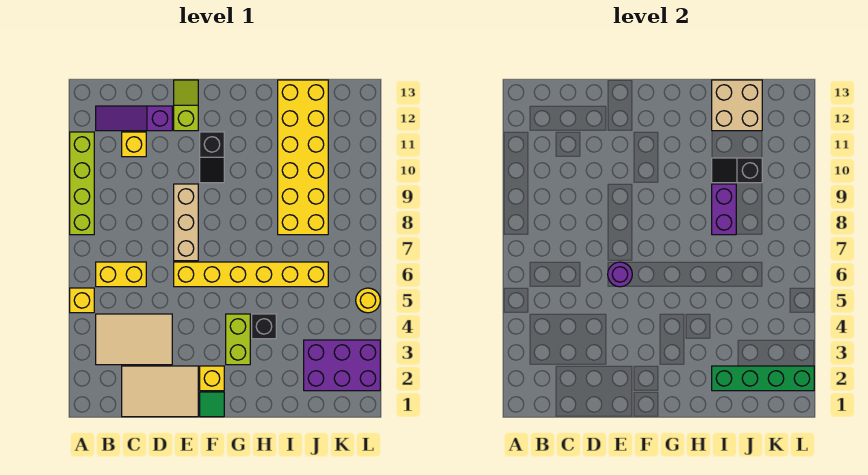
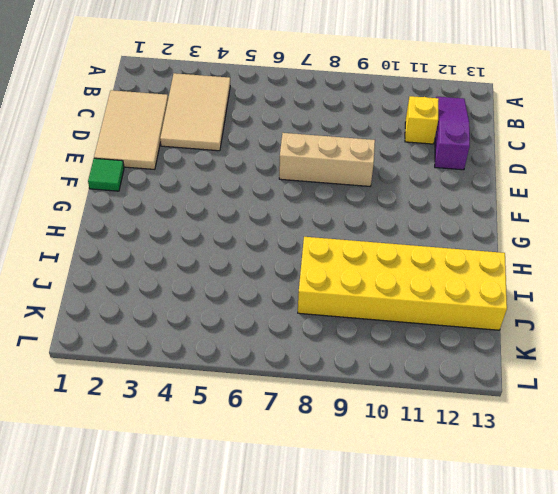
none -> yellow 1x1 brick [70,288,94,313]
none -> lime 1x4 brick [70,132,94,235]
none -> yellow 1x2 brick [96,262,146,287]

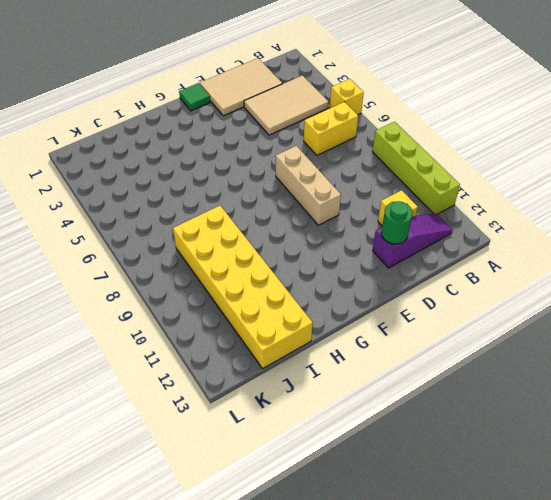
green 1x1 round brick [381,201,413,244] -> none
none -> yellow 1x6 brick [174,262,328,287]
none -> lime 1x2 slope [174,80,198,131]
none -> yellow 1x1 brick [200,366,224,391]

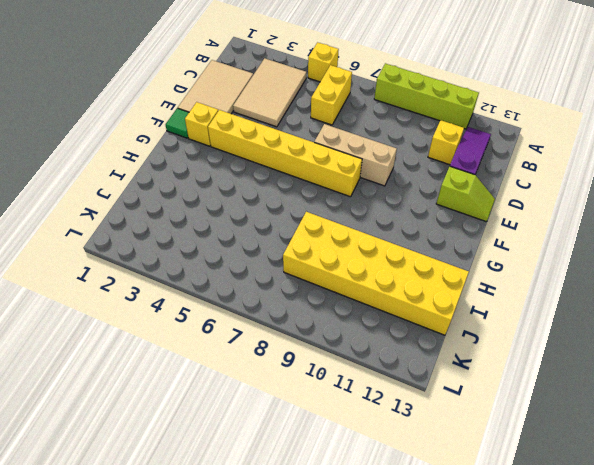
yellow 1x6 brick [208,110,362,197] -> yellow 1x6 brick turned to [174,262,328,287]
none -> black 1x2 slope [200,132,224,183]
none -> lime 1x2 brick [226,314,250,365]
none -> black 1x1 brick [252,314,276,339]

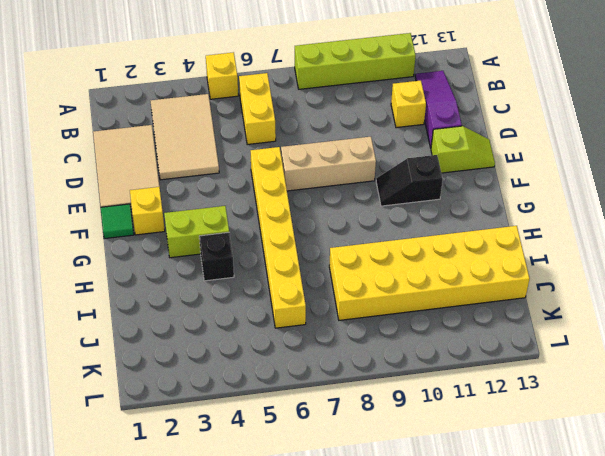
none -> purple 2x3 brick [304,340,380,391]
none -> yellow 1x1 round brick [356,288,380,313]
none -> purple 1x1 round brick [608,262,632,287]

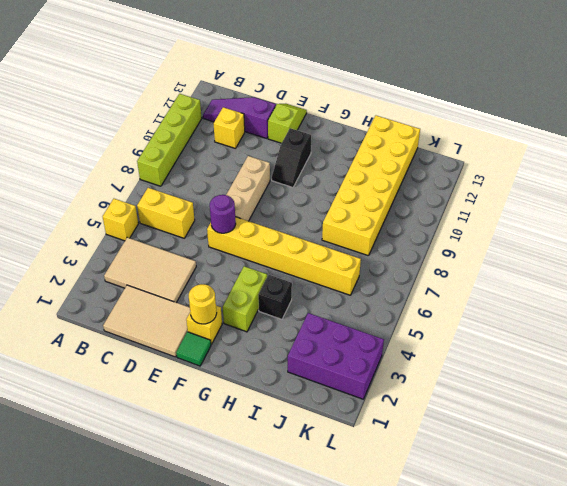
yellow 1x1 round brick [189,284,217,324] -> yellow 1x1 round brick moved to [356,288,380,313]
none -> green 1x4 brick [712,366,814,391]
none -> purple 1x2 brick [712,184,736,235]
none -> black 1x2 slope [712,158,762,183]

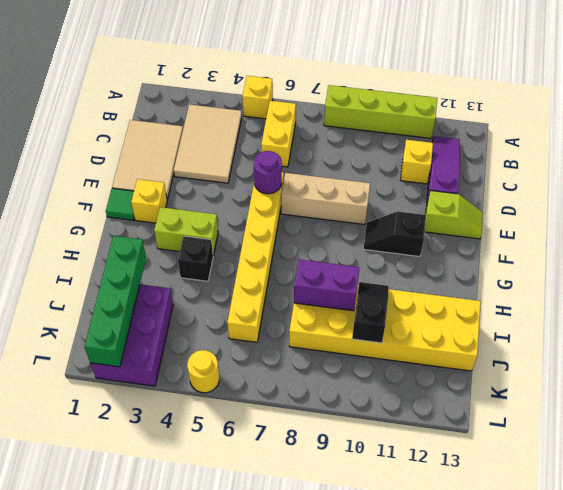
none -> tan 2x2 brick [712,80,762,131]

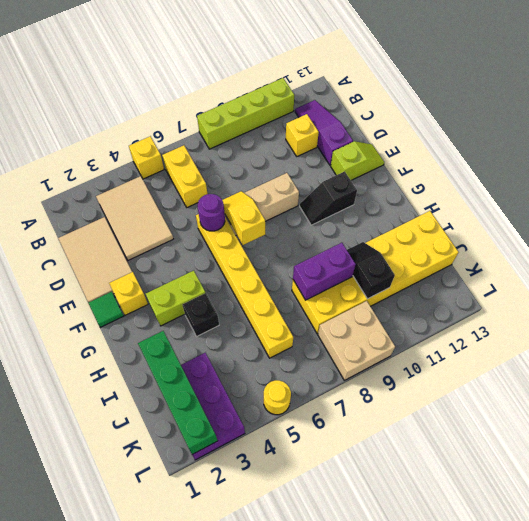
yellow 1x2 slope [222,191,265,245] -> none
tan 2x2 brick [318,301,395,380] -> tan 2x2 brick moved to [712,80,762,131]

